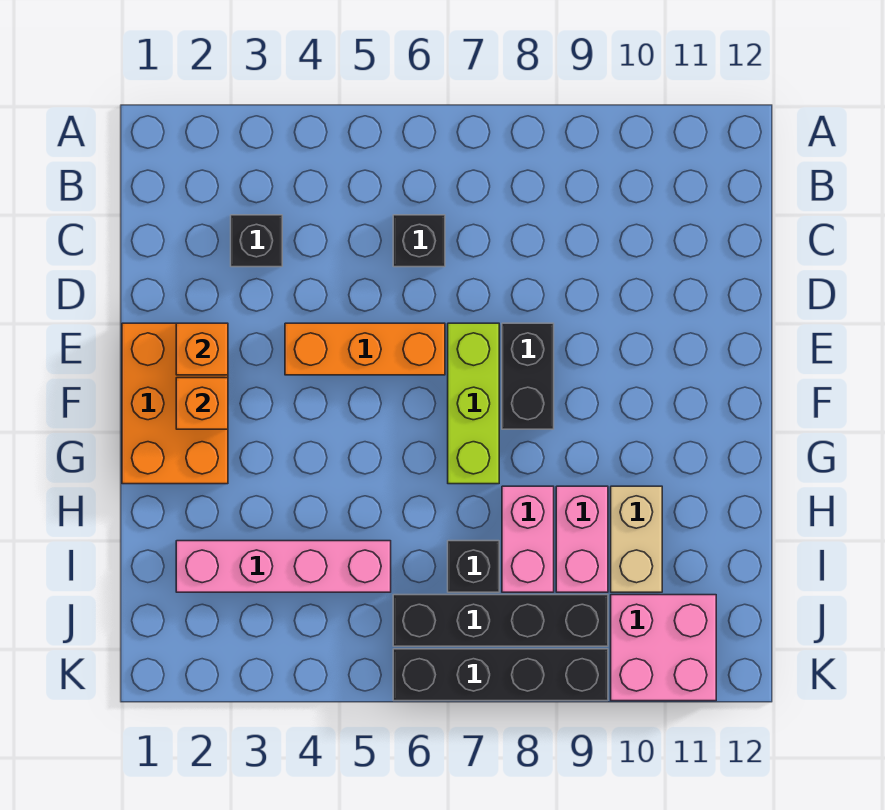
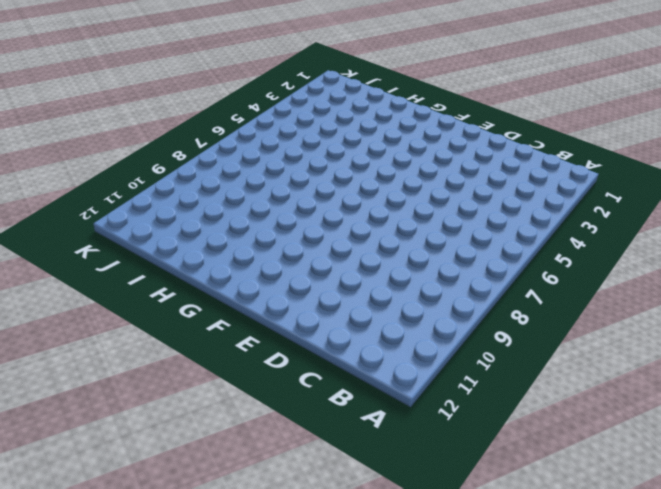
none -> black 1x1 brick [231,215,282,267]
none -> black 1x1 brick [393,215,445,267]
none -> orange 2x3 brick [122,323,228,484]

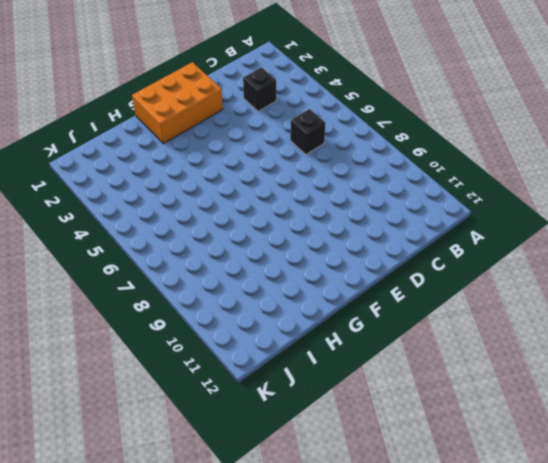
none -> orange 1x3 brick [285,323,445,375]
none -> lime 1x3 brick [448,323,499,484]
none -> black 1x2 brick [502,323,554,429]

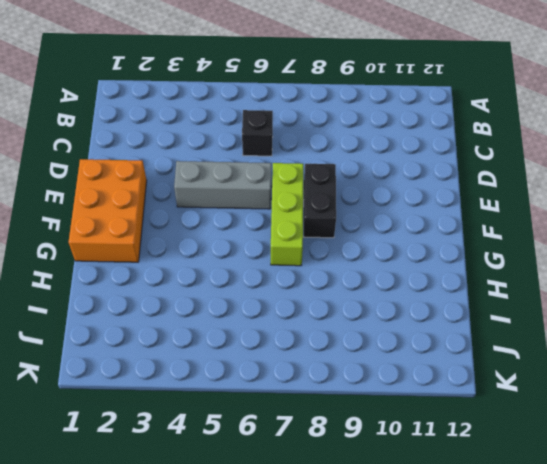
grey 1x3 brick [174,161,271,209] -> orange 1x3 brick [285,323,445,375]
none -> black 1x1 brick [231,215,282,267]
none -> pink 1x2 brick [502,486,554,592]
none -> pink 1x2 brick [556,486,608,592]

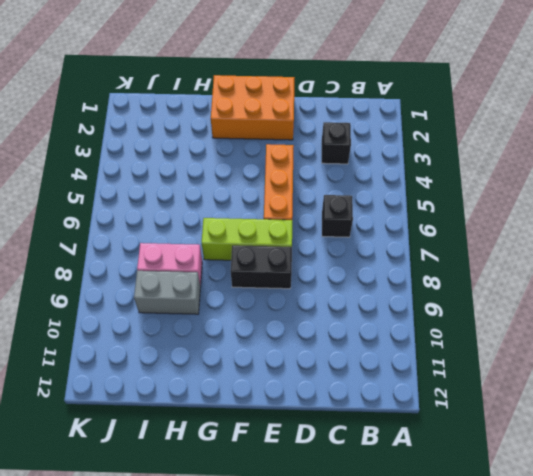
grey 1x2 brick [134,271,200,314] -> pink 1x2 brick [556,486,608,592]
none -> tan 1x2 brick [611,486,662,592]
none -> pink 1x4 brick [176,541,391,592]
none -> black 1x1 brick [448,541,499,592]

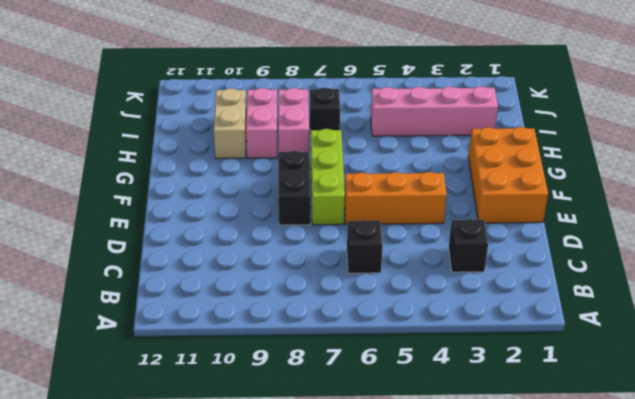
none -> black 1x4 brick [393,595,608,646]
none -> pink 2x2 brick [611,595,716,701]
none -> black 1x4 brick [393,649,608,701]

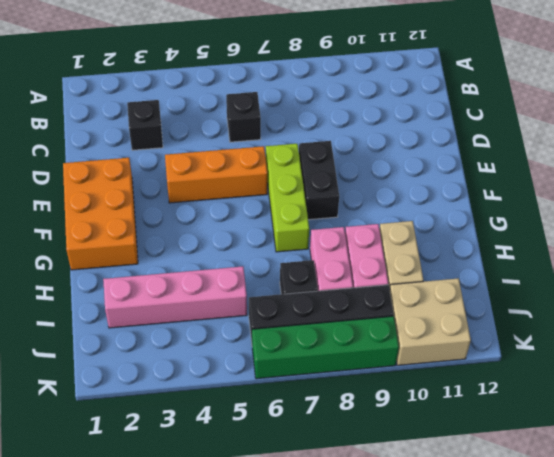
tan 2x2 brick [389,278,471,365] -> pink 2x2 brick [611,595,716,701]
green 1x4 brick [252,316,399,379] -> black 1x4 brick [393,649,608,701]
none -> orange 1x1 brick [176,323,228,375]
none -> orange 1x1 brick [176,378,228,429]

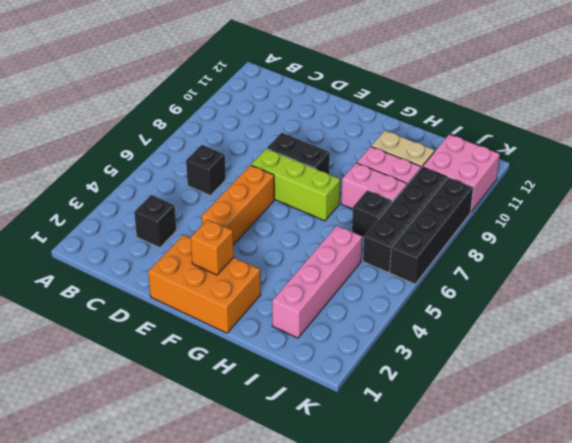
none -> orange 1x1 brick [176,323,228,375]

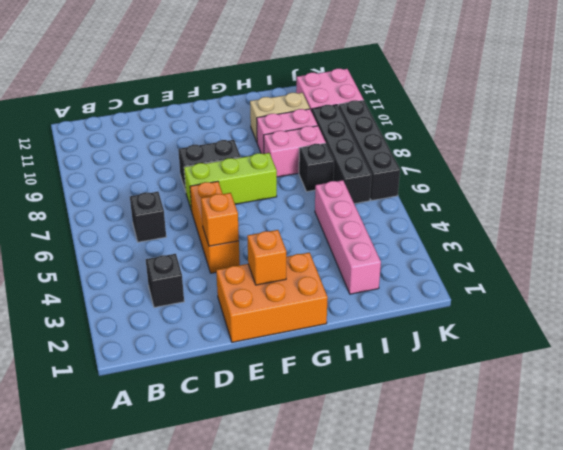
orange 1x1 brick [201,193,239,246] -> orange 1x1 brick moved to [176,323,228,375]

